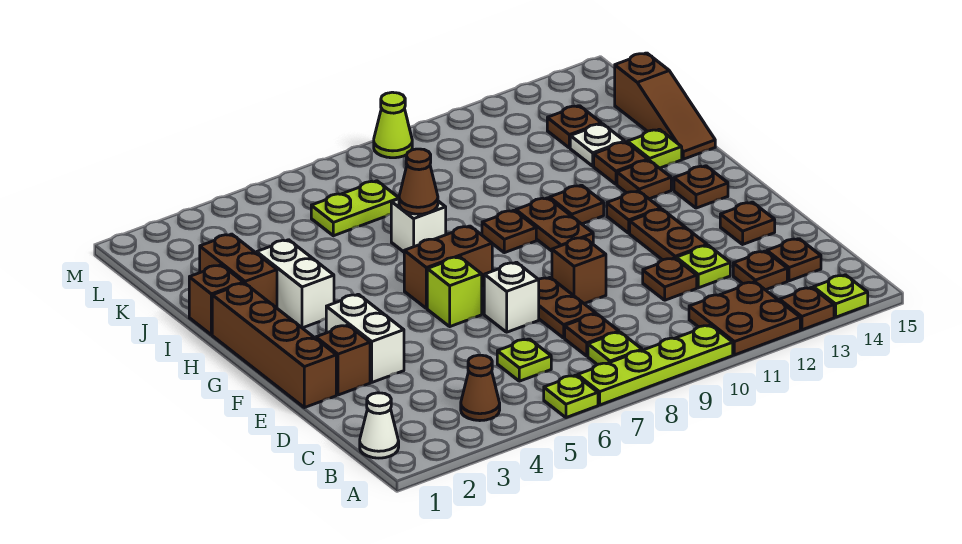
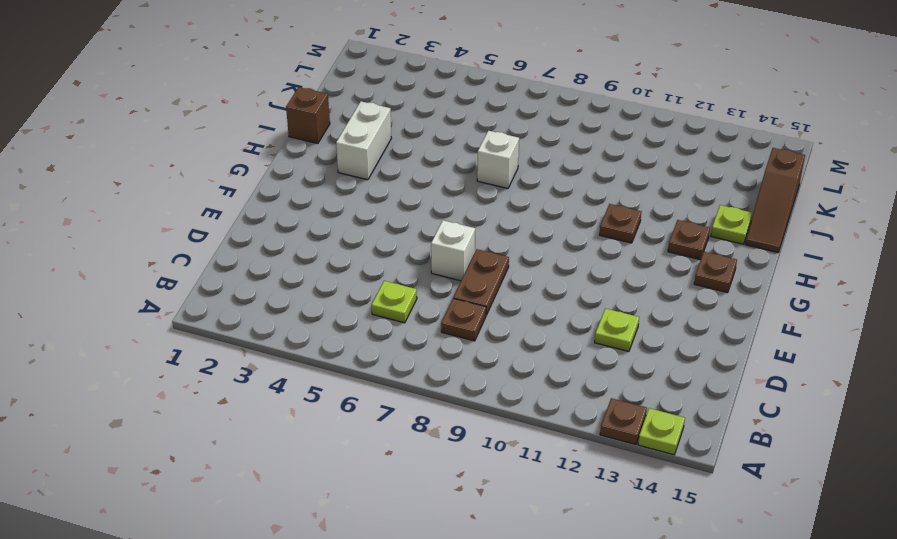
none -> lime 1x1 plate [544,375,598,418]
none -> lime 1x4 plate [577,325,733,405]
none -> brown 2x2 plate [689,282,800,355]
none -> white 1x1 cone [360,393,399,458]

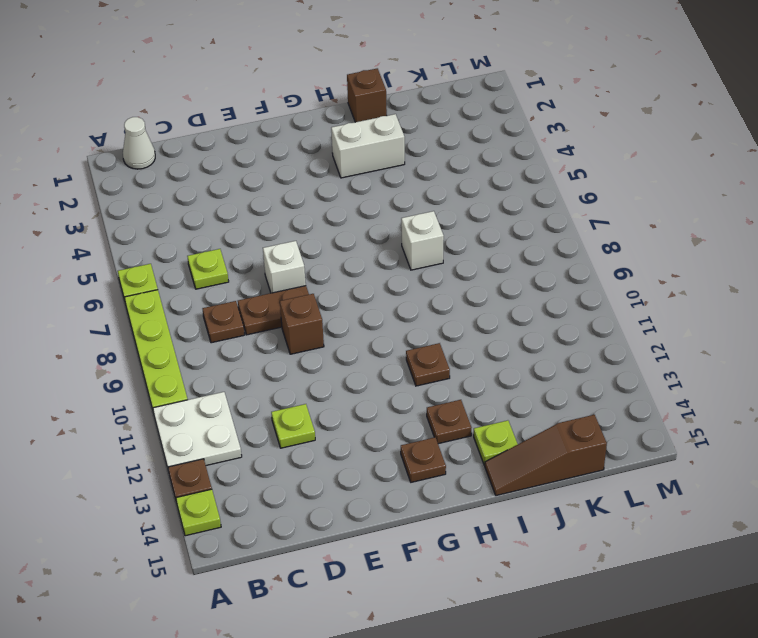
white 2x2 plate [153,392,242,472] -> brown 2x2 plate [689,282,800,355]
none -> brown 1x1 cone [461,355,500,421]
none -> lime 1x1 plate [588,332,642,365]
none -> brown 1x1 plate [733,251,787,290]
none -> brown 1x1 plate [767,239,821,281]

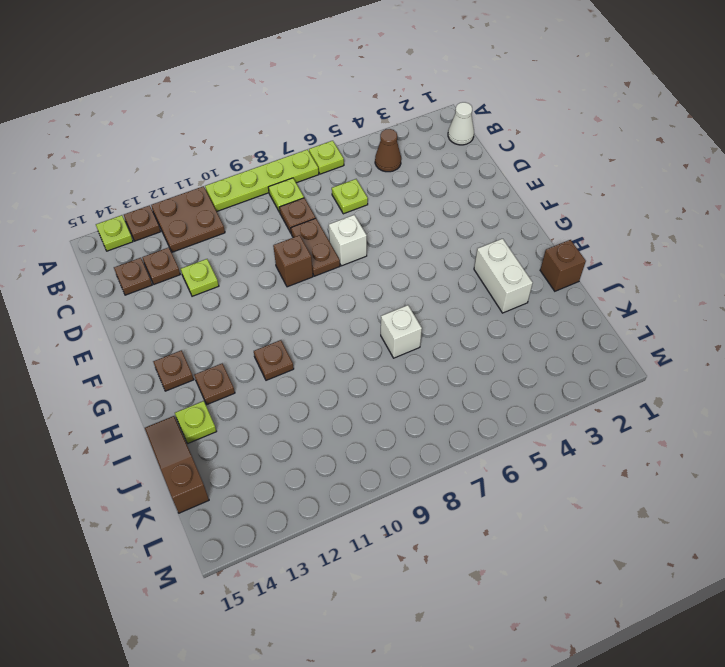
none -> brown 1x1 plate [643,258,697,300]
none -> brown 1x4 brick [212,283,336,408]
none -> brown 1x1 brick [316,325,370,395]
none -> white 1x2 brick [326,294,404,382]

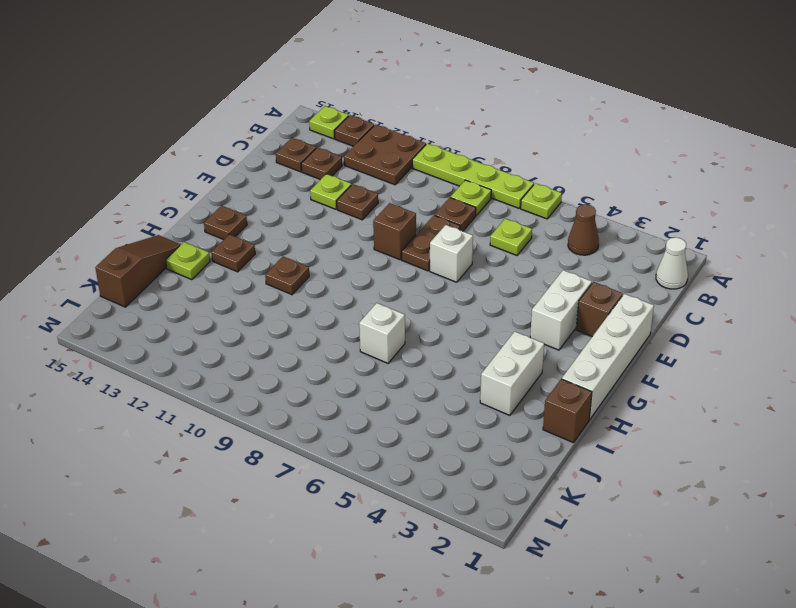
white 1x4 brick [562,294,654,420] -> brown 1x4 brick [212,283,336,408]
none -> brown 1x2 plate [630,209,707,260]
none -> brown 1x1 plate [720,202,775,244]
none -> lime 1x1 brick [427,257,482,327]
none -> brown 1x2 brick [404,226,492,308]

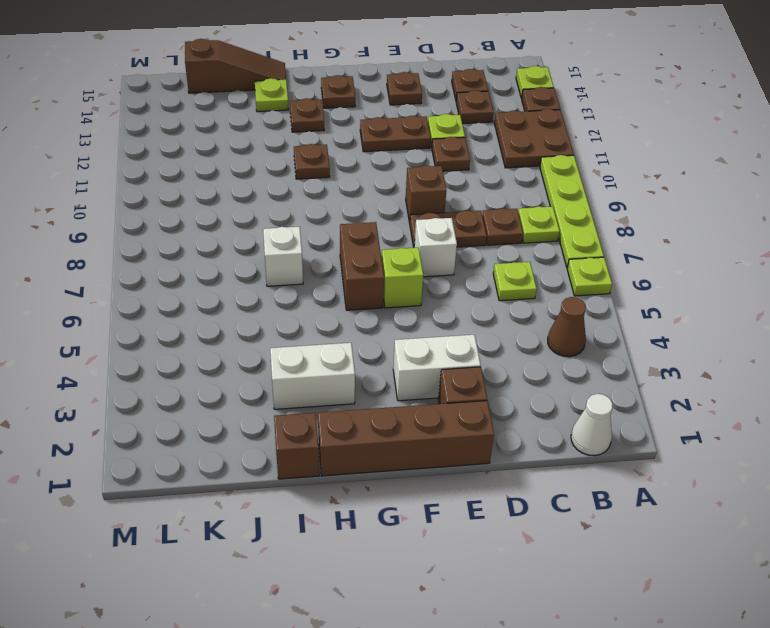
none -> brown 1x2 plate [516,198,593,251]
none -> brown 1x1 plate [607,191,661,233]
none -> brown 1x1 plate [482,210,536,253]
none -> brown 1x2 brick [200,234,277,308]

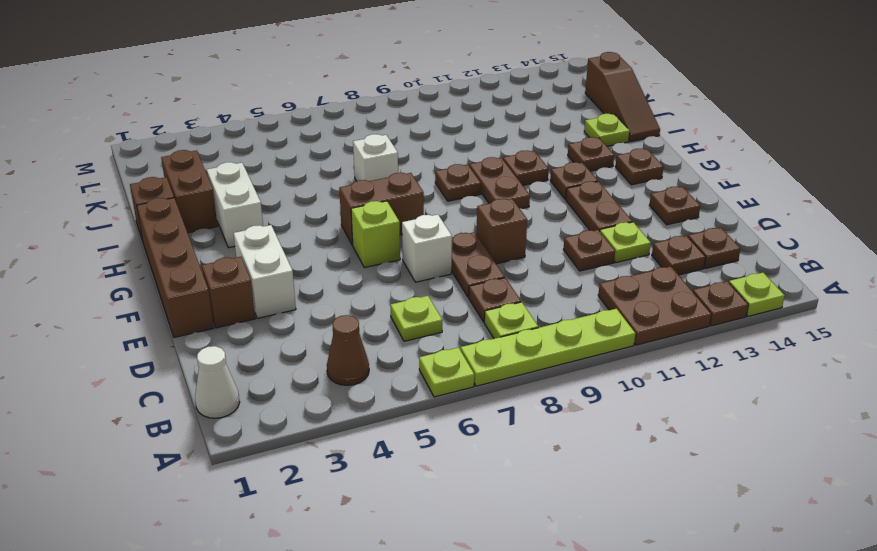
none -> brown 1x1 plate [594,142,648,184]
none -> white 1x1 plate [570,124,625,166]
none -> lime 1x2 plate [311,181,399,236]
none -> brown 1x1 plate [547,106,601,148]

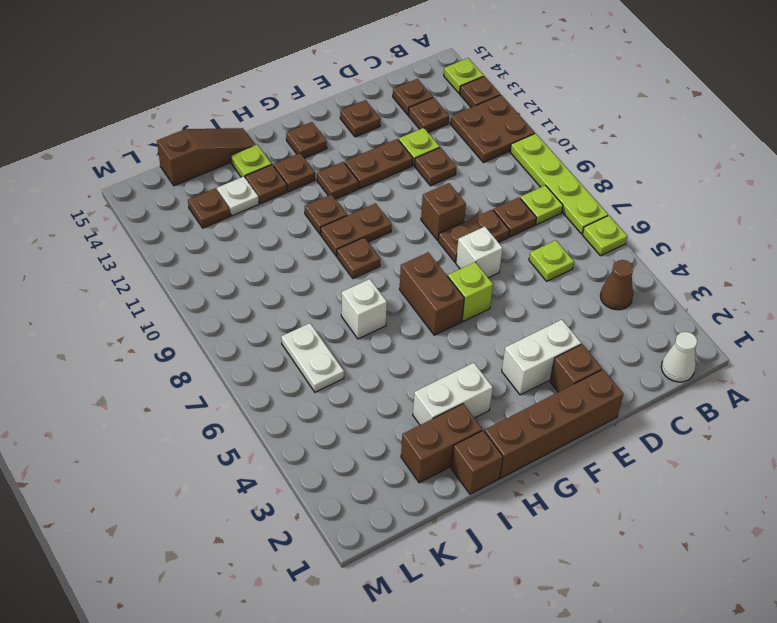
white 1x2 plate [281,323,344,392] -> lime 1x2 plate [311,181,399,236]
none -> lime 1x1 cone [374,92,412,158]
none -> brown 1x1 cone [399,149,438,214]

